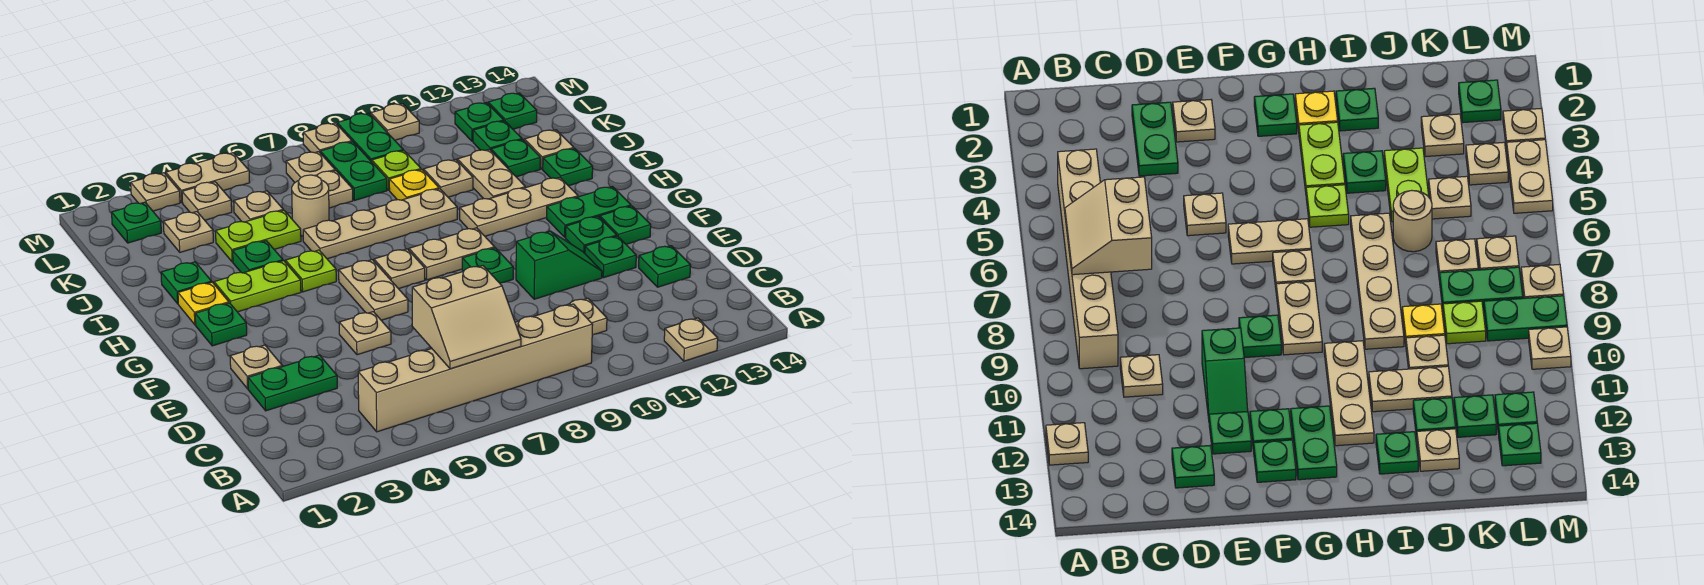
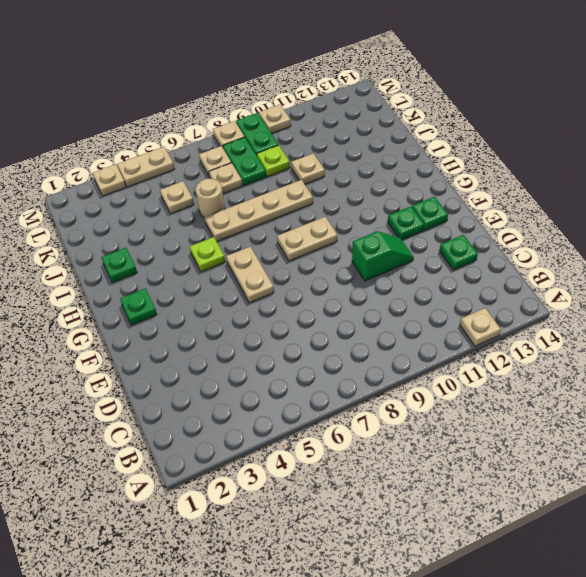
none -> tan 1x6 brick [358,304,593,432]
none -> tan 1x1 plate [555,298,607,335]
none -> green 1x2 plate [248,355,337,411]
none -> tan 1x1 plate [230,345,282,389]

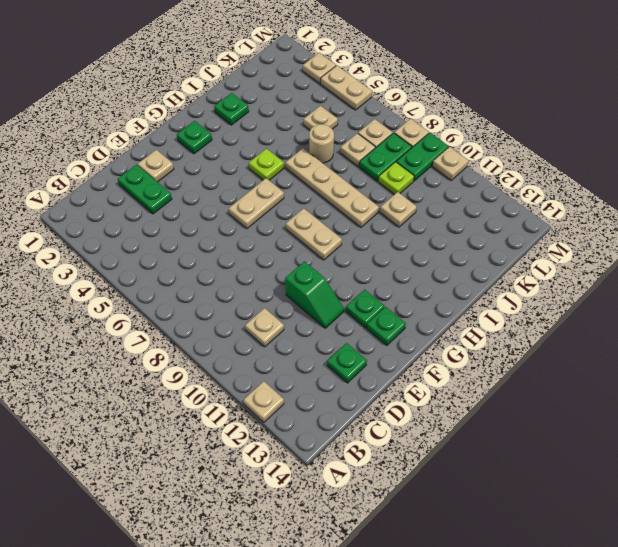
none -> tan 1x6 brick [358,304,593,432]
none -> tan 1x1 plate [339,312,391,355]
none -> green 1x1 plate [585,236,636,278]
none -> green 1x1 plate [462,248,513,283]

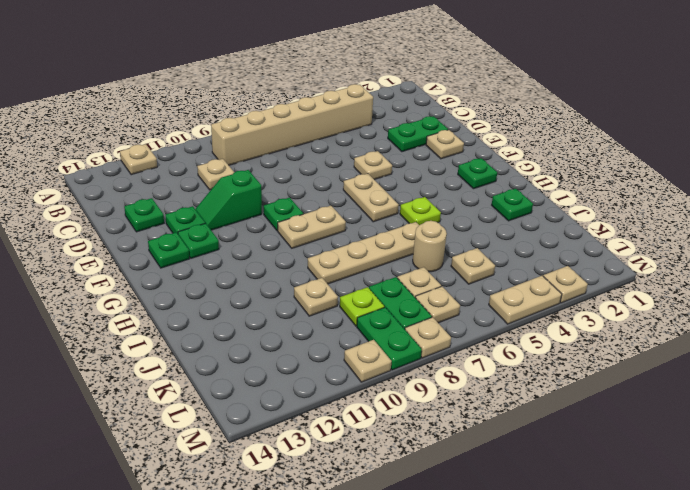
none -> tan 1x1 plate [374,249,425,289]
none -> green 1x2 plate [547,187,631,237]
none -> yellow 1x1 plate [178,282,229,325]
none -> lime 1x2 plate [214,261,301,312]

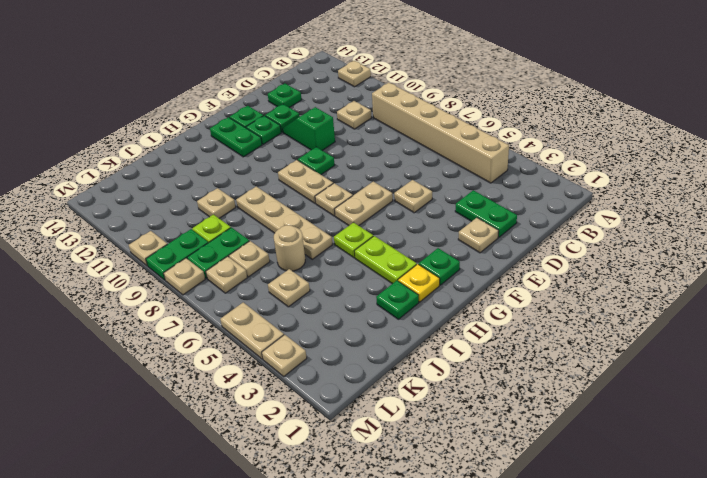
none -> tan 1x3 plate [460,178,578,236]
none -> green 1x1 plate [233,241,283,273]
none -> tan 1x2 plate [457,149,525,199]
none -> green 1x1 plate [543,148,593,186]

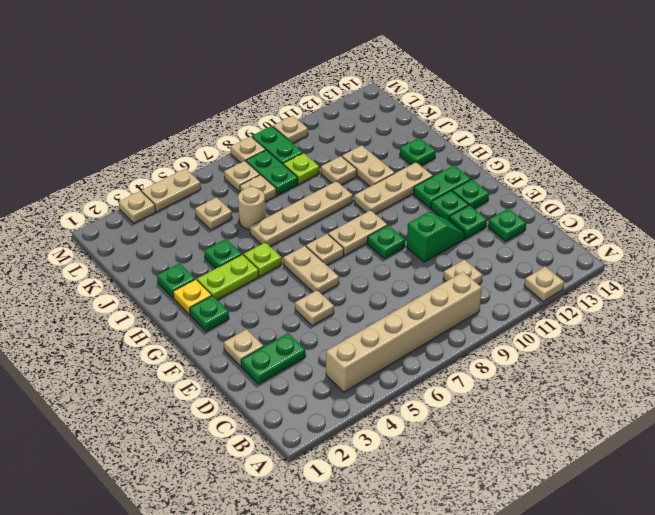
none -> lime 1x2 plate [216,210,301,262]
none -> yellow 1x1 plate [389,170,439,200]
none -> green 1x1 plate [491,140,540,177]
none -> tan 1x1 plate [524,130,574,169]

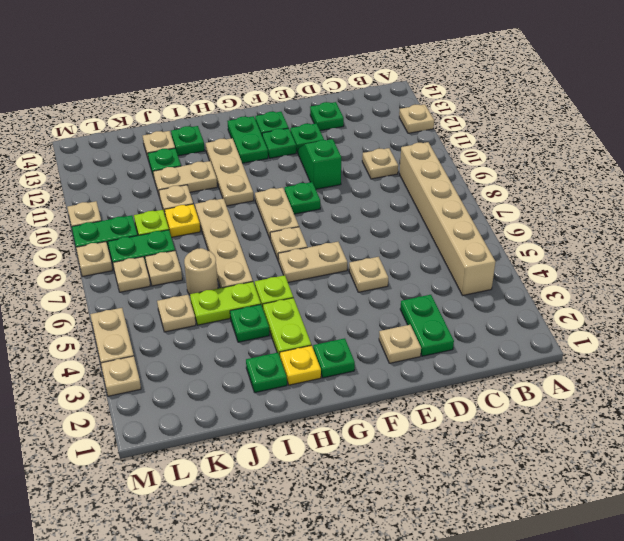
lime 1x2 plate [190,282,261,325] -> lime 1x2 plate turned to [216,210,301,262]
none -> tan 1x1 plate [163,212,213,252]
none -> green 1x1 plate [473,121,522,150]
none -> green 1x1 plate [112,202,161,243]
none -> tan 1x1 plate [182,182,232,220]

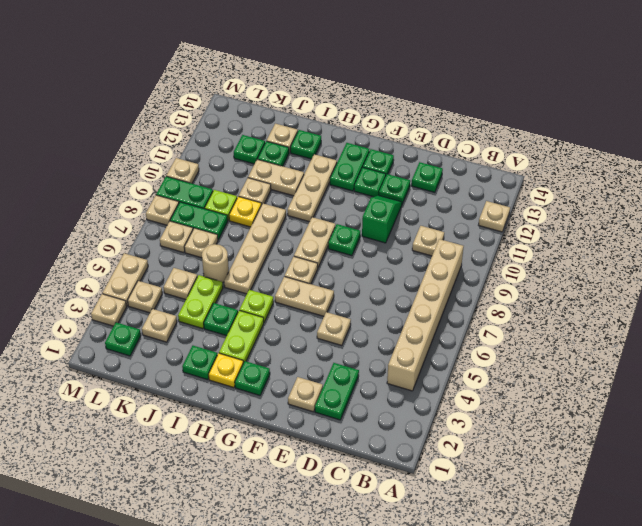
none -> green 1x1 plate [455,103,504,141]
none -> green 1x1 plate [488,93,537,129]
none -> tan 2x2 slope [412,266,521,369]

